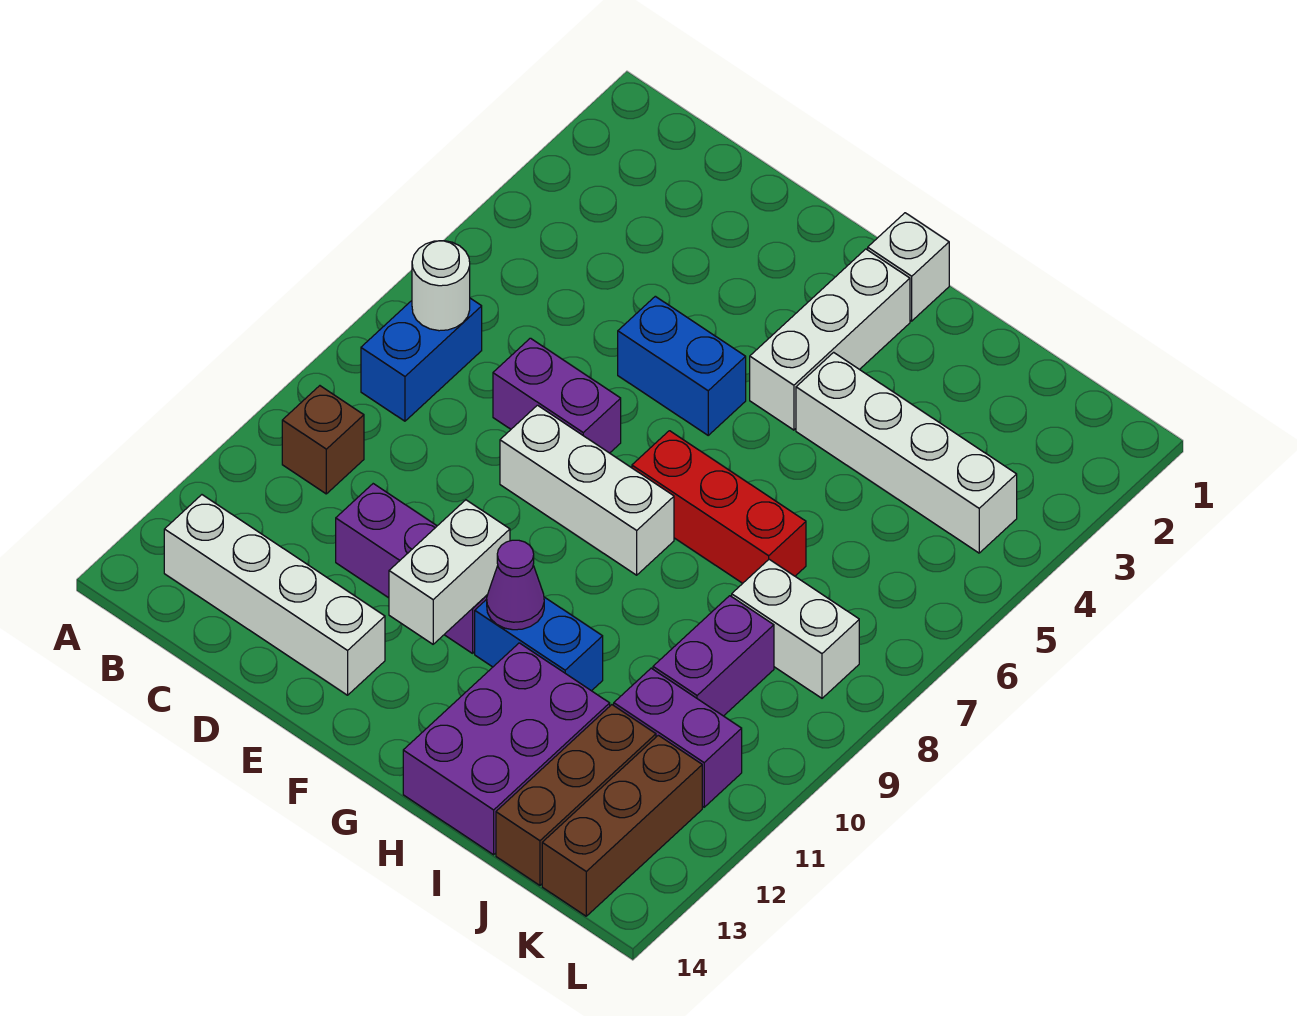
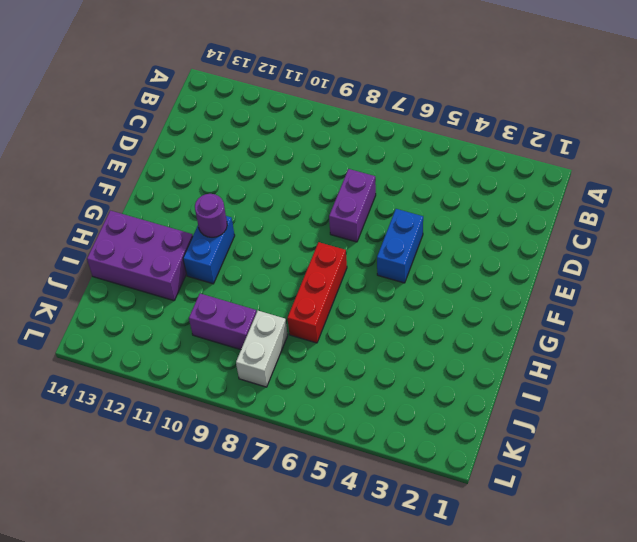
purple 1x1 round brick [195,194,227,237] -> purple 1x1 cone [487,540,544,630]
none -> blue 1x2 brick [361,298,482,421]
none -> brown 1x1 brick [282,386,364,494]
none -> white 1x4 brick [164,495,385,695]

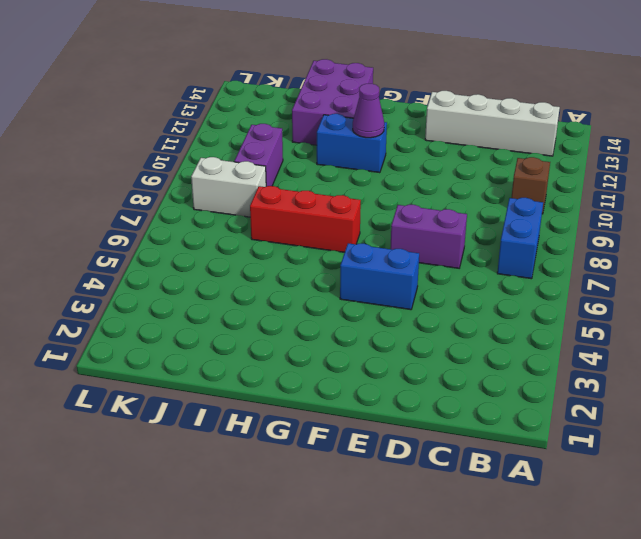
none -> purple 1x3 brick [336,484,487,653]
none -> white 1x3 brick [500,405,674,575]
none -> white 1x1 brick [868,213,949,321]

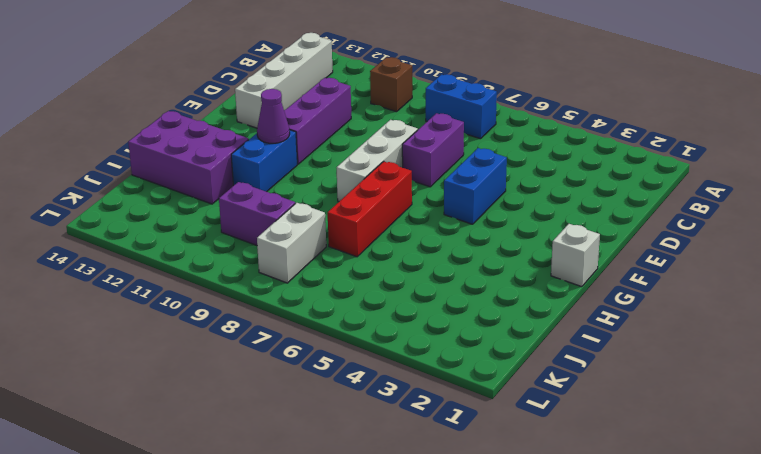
none -> white 1x3 brick [750,249,910,430]
none -> white 1x4 brick [796,352,1017,553]
none -> purple 1x2 brick [614,668,742,807]

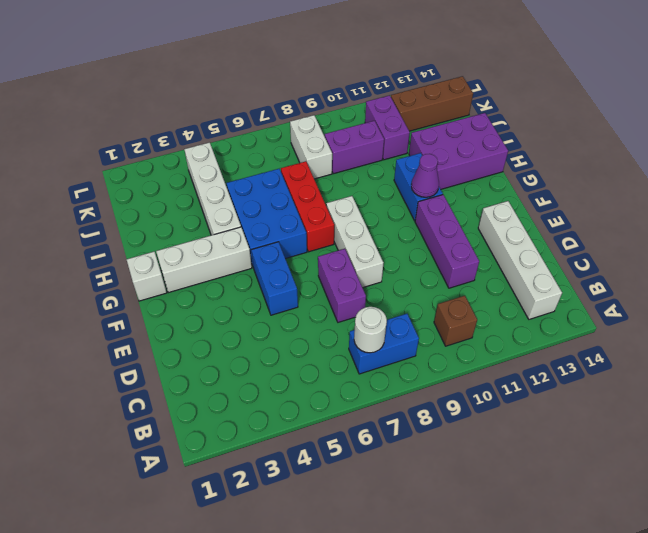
blue 2x3 brick [227,169,307,266] -> none
none -> brown 1x3 brick [496,705,656,885]
none -> white 1x2 brick [389,500,510,644]

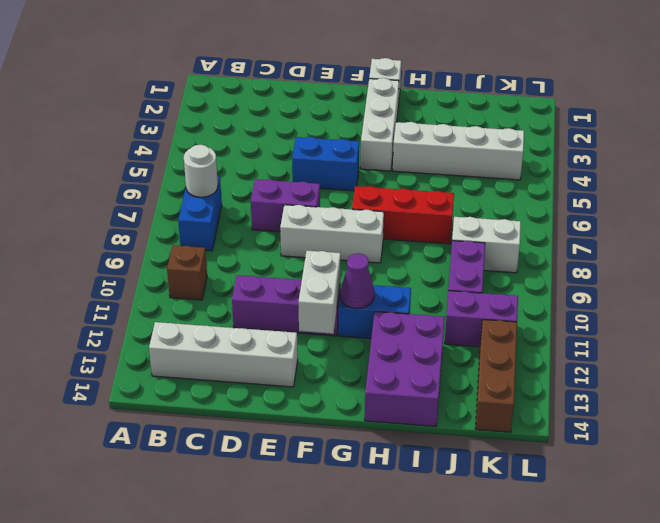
none -> brown 1x3 brick [496,705,656,885]

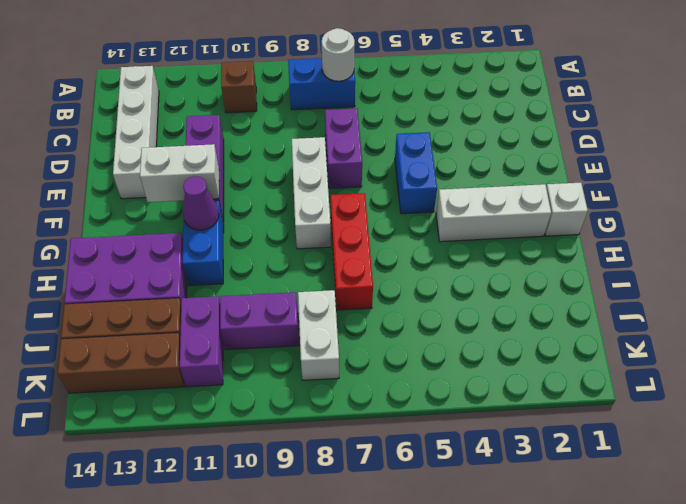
none -> white 1x4 brick [796,352,1017,553]

